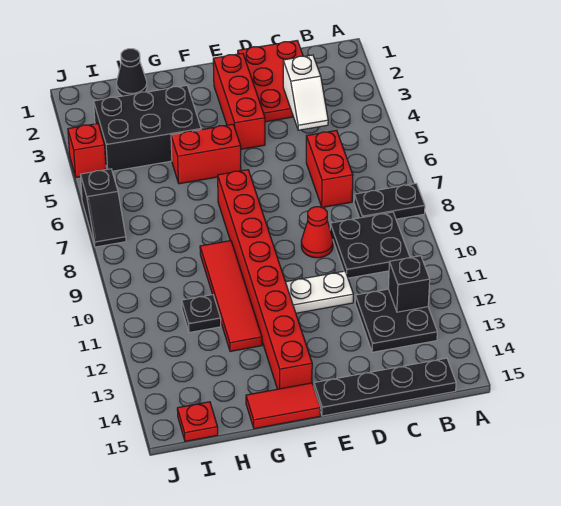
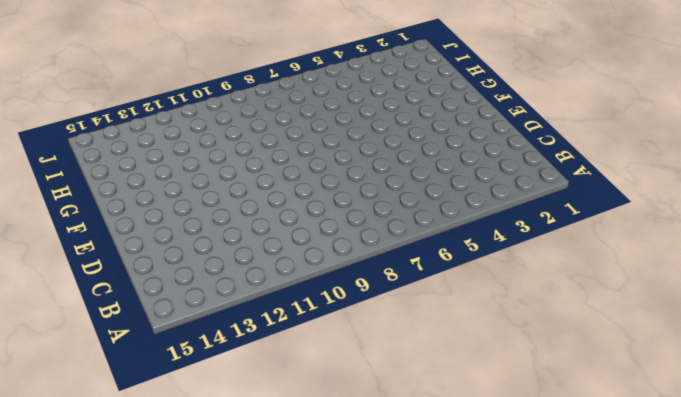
none -> black 1x2 plate [354,183,425,219]
none -> black 2x2 plate [330,212,410,278]
none -> black 2x2 plate [355,289,437,352]

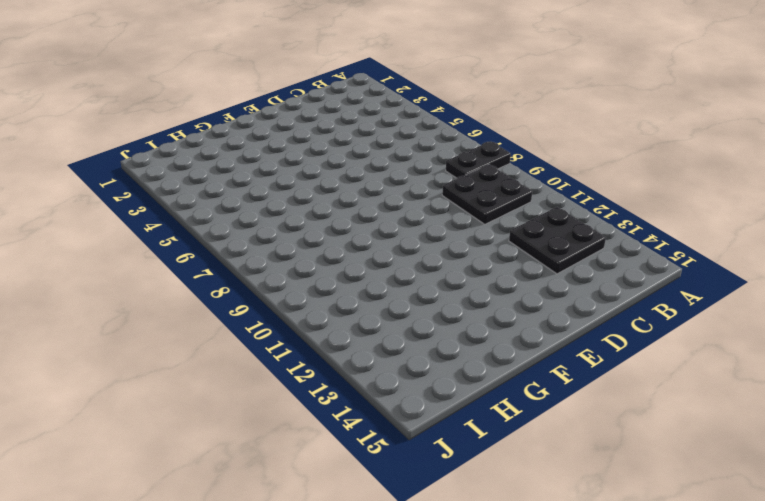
none -> black 1x4 plate [314,358,456,416]
none -> red 2x3 plate [238,41,303,122]
none -> red 1x2 brick [306,130,353,208]

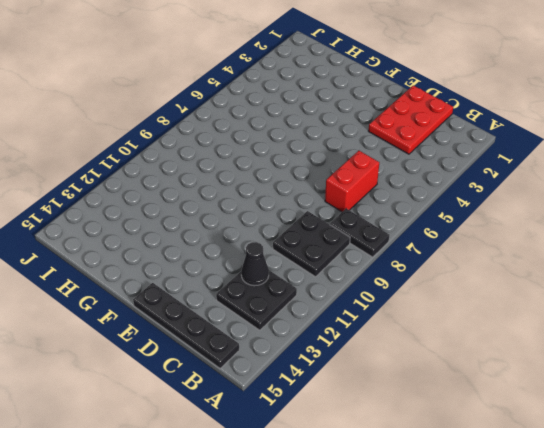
black 1x1 cone [241,242,269,286] -> black 1x1 cone moved to [117,49,147,96]
none -> red 1x1 cone [301,207,333,258]
none -> white 1x2 plate [286,271,353,313]
none -> red 1x3 brick [213,53,265,149]

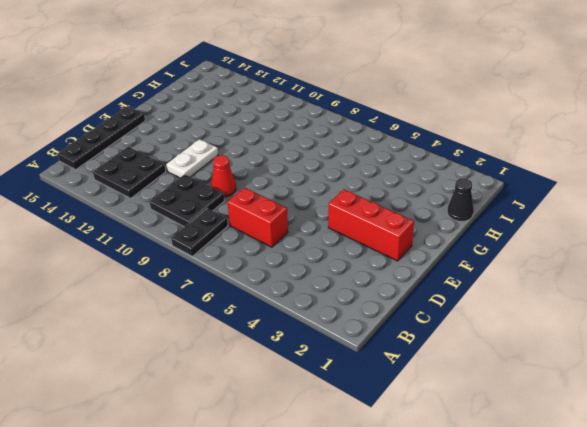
none -> red 2x3 plate [238,41,303,122]
none -> red 1x2 brick [171,124,241,184]
none -> red 1x8 brick [218,170,312,389]

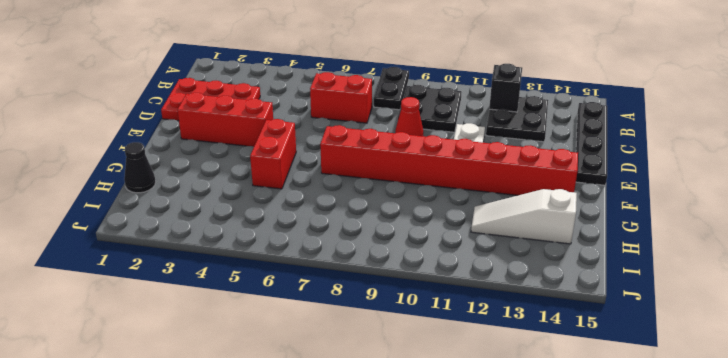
white 1x3 slope [471,189,577,244] -> none
none -> red 1x2 tile [246,383,321,429]
none -> black 2x3 brick [94,85,201,171]
none -> red 1x4 tile [200,241,262,351]

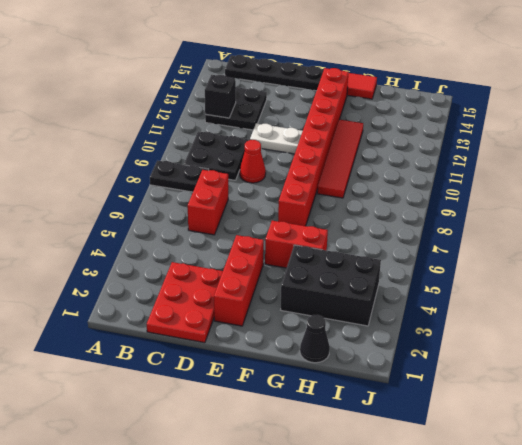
none -> black 1x1 plate [182,295,221,332]
none -> red 1x1 plate [177,402,218,441]
none -> red 1x1 brick [68,124,106,177]

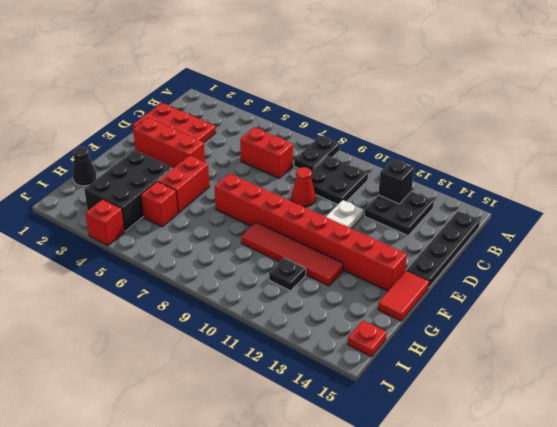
red 1x1 brick [141,182,178,227] -> none
none -> black 1x2 slope [80,169,126,247]
none -> white 1x2 slope [283,55,328,130]

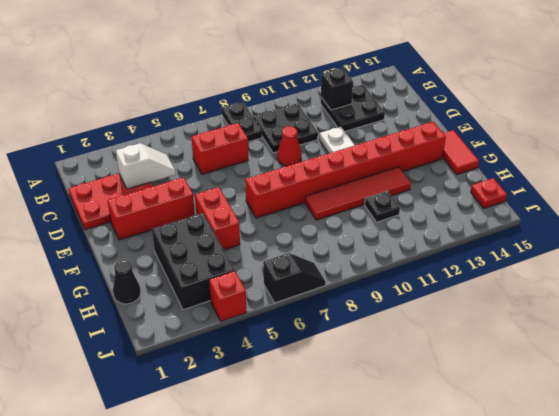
none -> black 1x4 plate [314,358,456,416]

